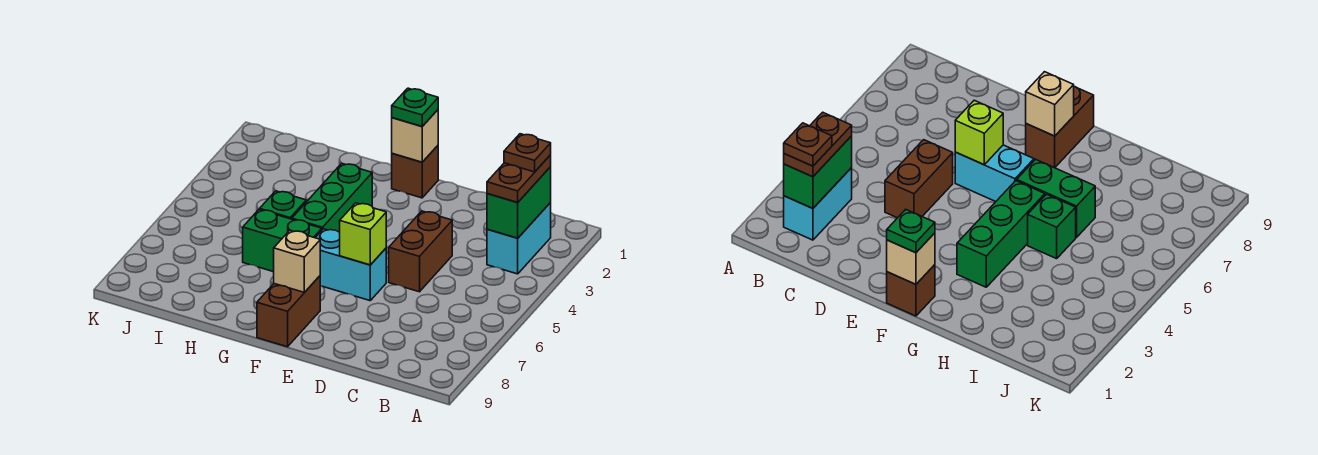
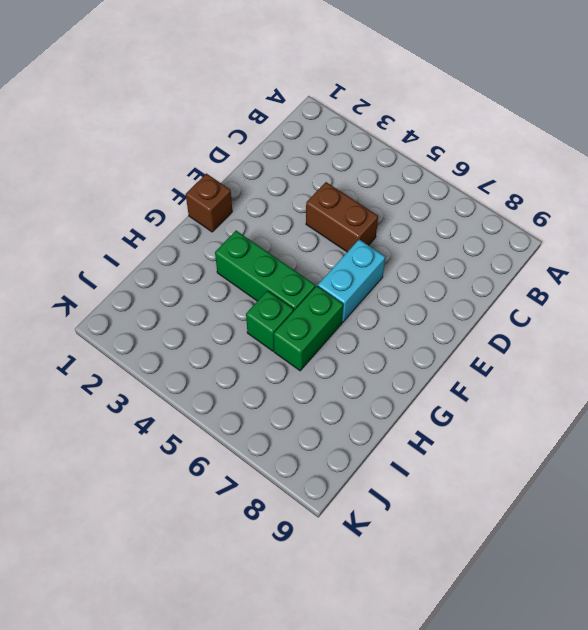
none -> cyan 1x2 brick [487,203,551,274]
none -> brown 1x2 brick [257,276,320,347]
none -> green 1x2 brick [487,167,551,238]

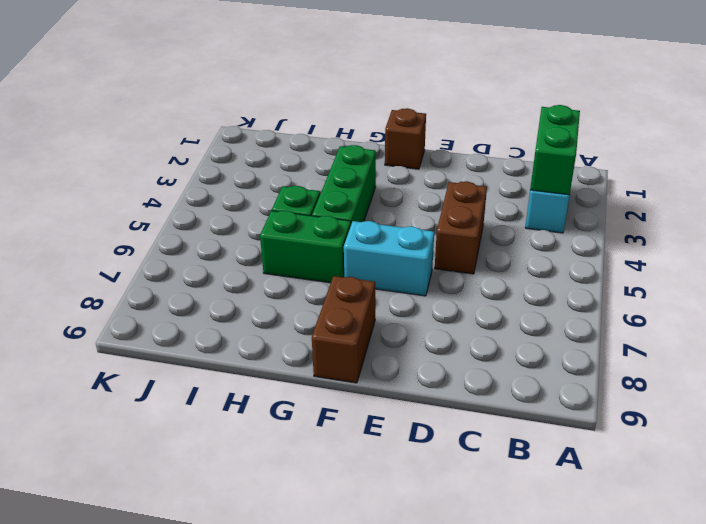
none -> lime 1x1 brick [340,203,386,265]
none -> tan 1x1 brick [392,110,438,162]
none -> tan 1x1 brick [274,230,320,292]

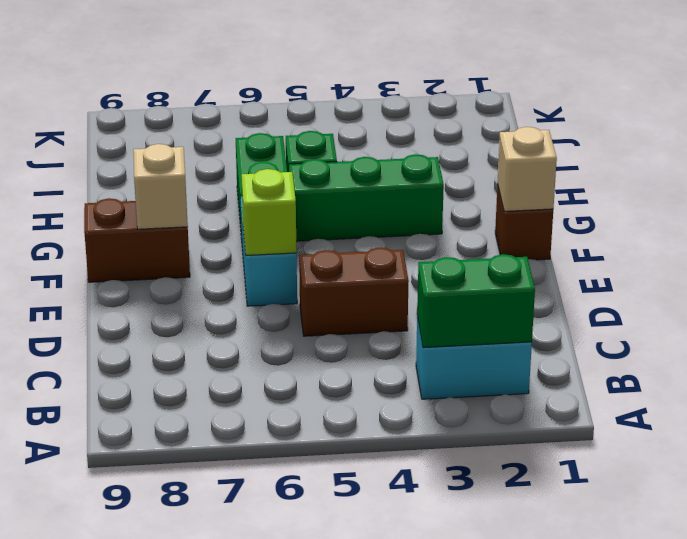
none -> brown 1x2 plate [487,155,551,203]
none -> green 1x1 plate [392,88,438,126]
none -> brown 1x1 plate [504,134,551,172]

